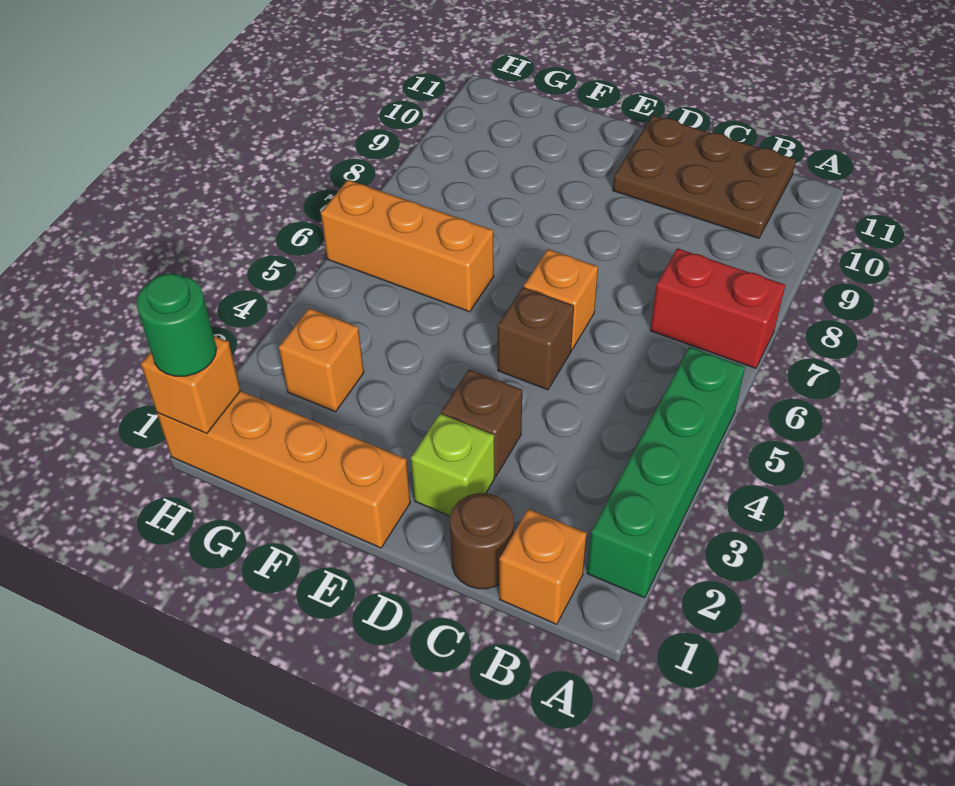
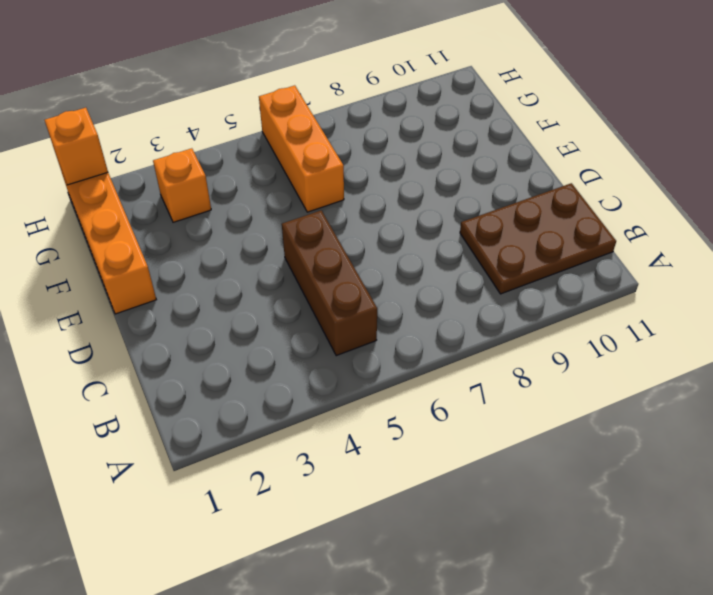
brown 1x3 brick [282,211,377,356] -> brown 1x1 brick [498,287,574,390]
brown 2x3 plate [460,183,616,294] -> brown 2x3 plate turned to [613,115,796,238]
none -> green 1x4 brick [587,347,745,598]
none -> red 1x2 brick [650,248,785,368]
none -> orange 1x1 brick [499,509,587,624]

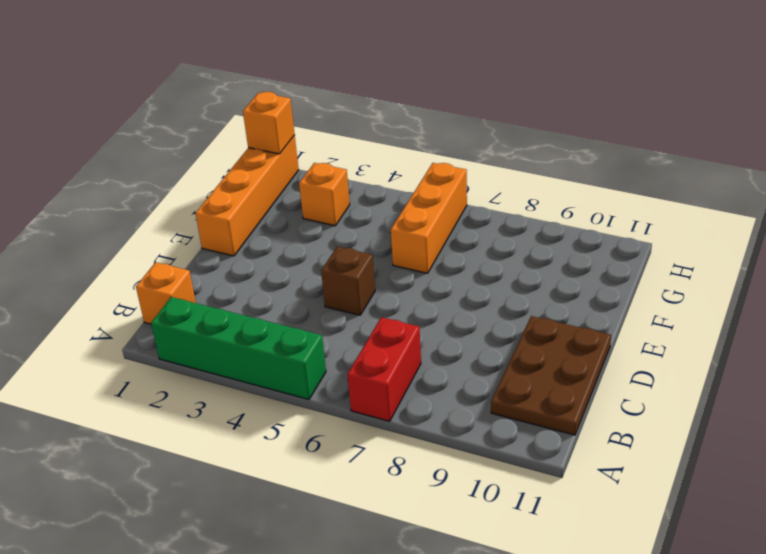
none -> brown 1x1 round brick [450,493,514,589]
none -> lime 1x1 brick [411,414,495,516]
none -> brown 1x1 brick [441,369,522,477]

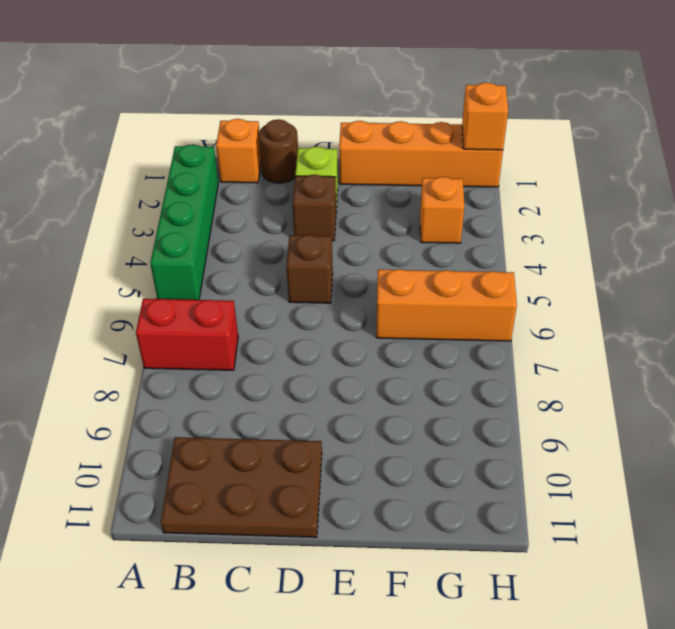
none -> orange 1x1 brick [524,249,598,349]
none -> green 1x1 round brick [136,274,217,376]

